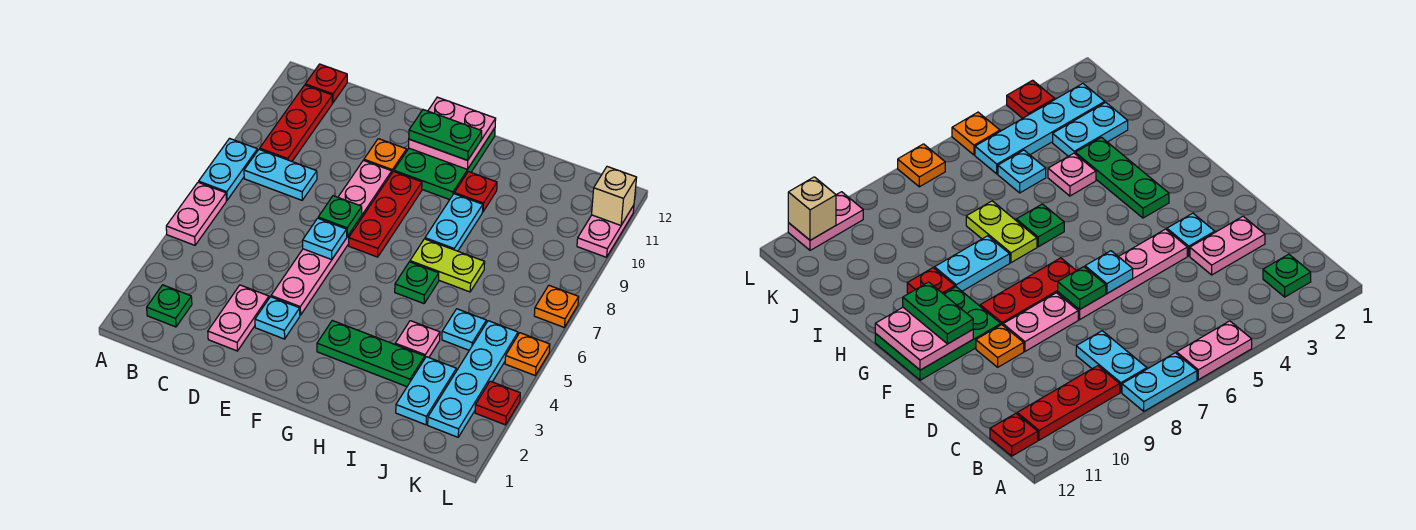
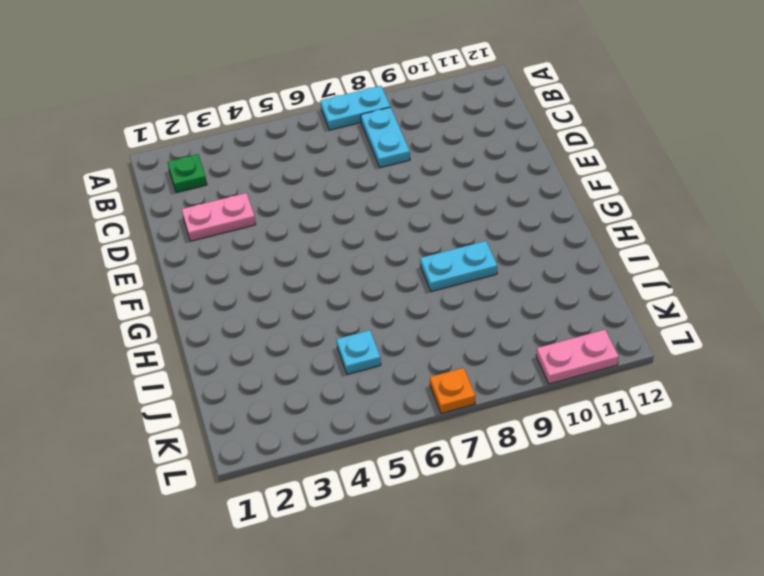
none -> pink 1x2 plate [166,182,226,245]
none -> red 1x3 plate [260,85,332,161]
none -> red 1x1 plate [305,64,347,103]
none -> cyan 1x1 plate [255,297,300,339]

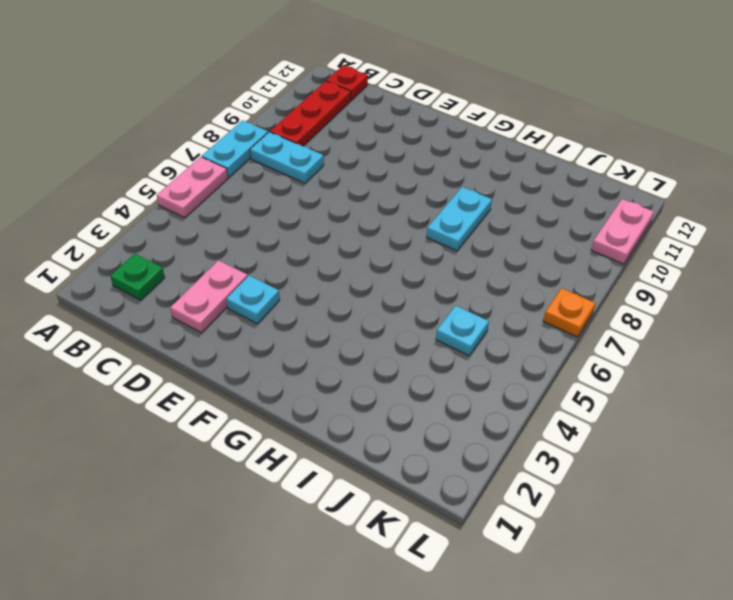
none -> pink 1x4 plate [271,216,362,315]
none -> pink 1x2 plate [338,160,392,217]
none -> orange 1x1 plate [364,139,406,172]
none -> red 1x3 plate [349,171,422,257]

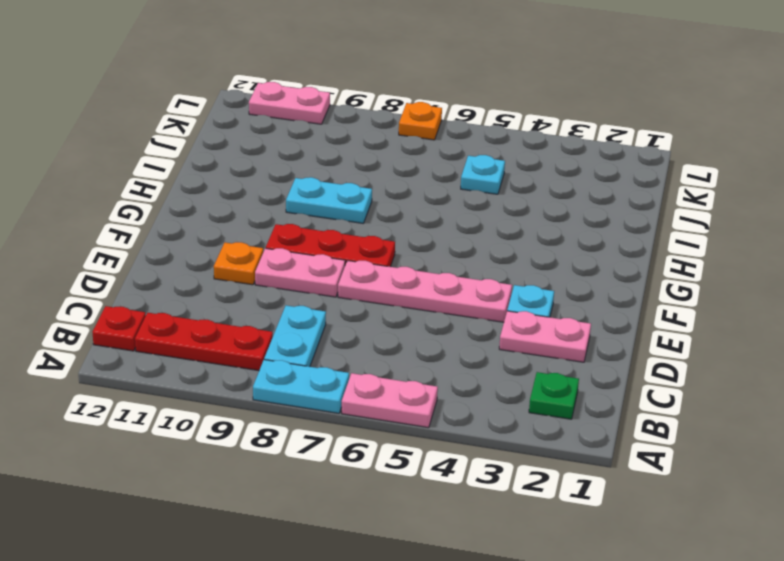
none -> green 2x3 plate [394,128,495,200]
none -> green 1x3 plate [317,321,425,387]
none -> green 1x1 plate [395,262,439,304]
none -> lime 1x2 plate [410,239,485,292]

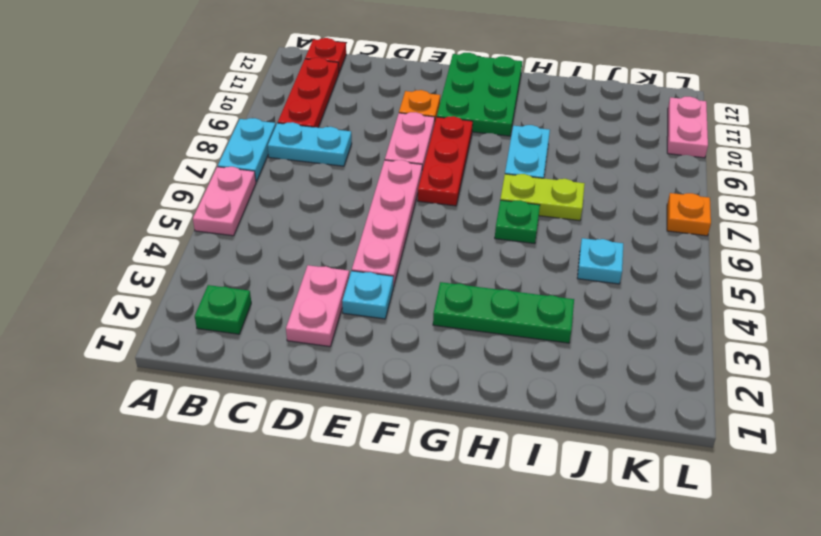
none -> red 1x1 plate [454,172,497,212]
none -> pink 1x1 plate [395,321,440,358]
none -> cyan 1x2 plate [396,357,456,425]
none -> cyan 1x4 plate [428,321,518,437]

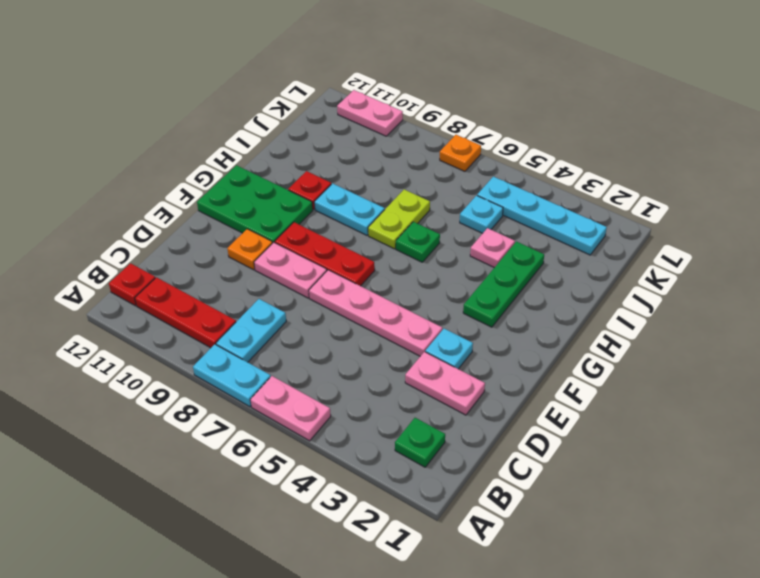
none -> cyan 1x2 plate [396,357,456,425]
none -> red 1x1 plate [475,381,520,425]
none -> orange 1x1 plate [505,333,550,375]
none -> cyan 1x1 plate [303,218,347,259]

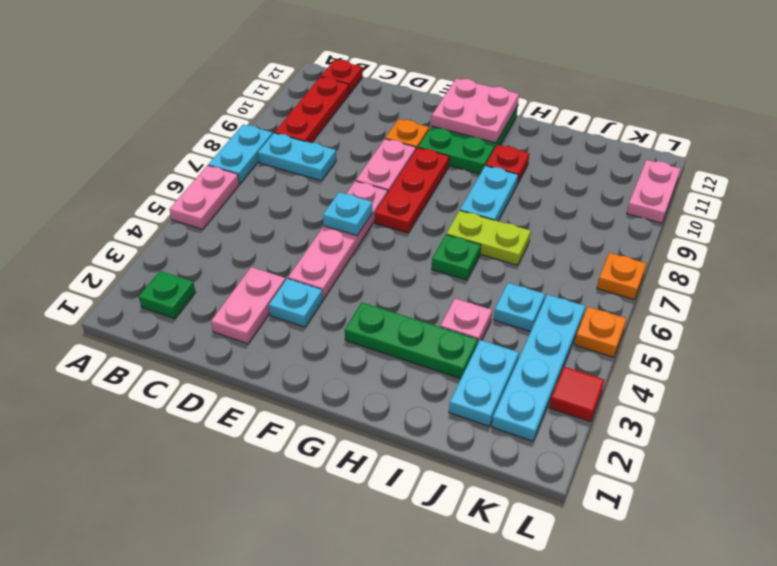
red 1x1 tile [549,366,604,422] -> red 1x1 plate [475,381,520,425]
none -> green 1x1 plate [318,196,362,236]
none -> tan 1x1 brick [592,167,637,225]
none -> green 1x2 plate [409,110,482,160]

